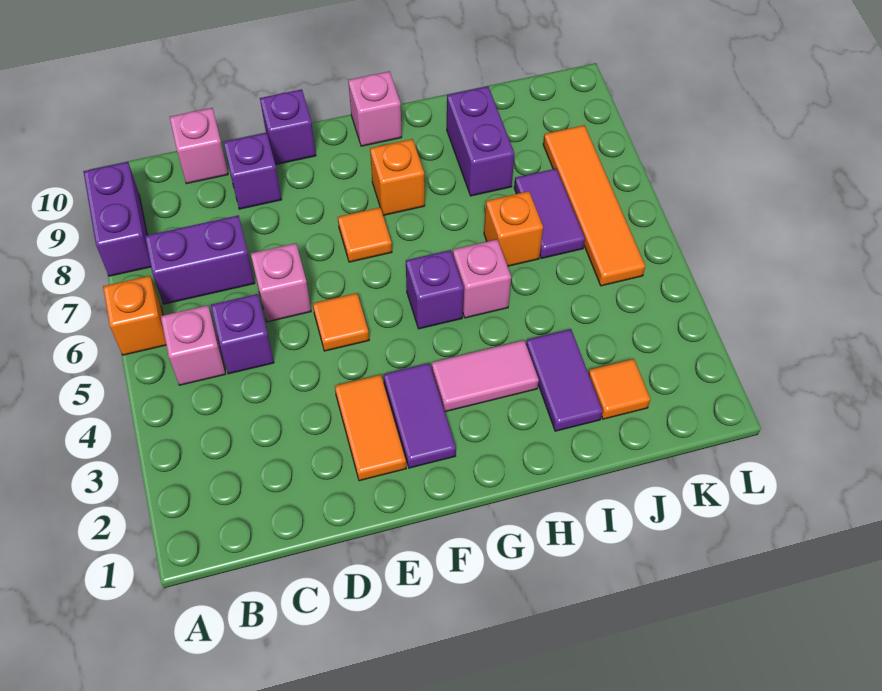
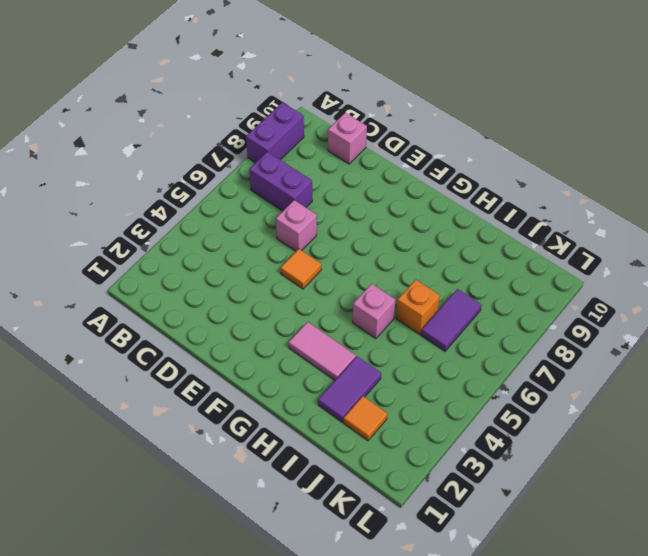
none -> orange 1x1 brick [103,276,166,355]
none -> pink 1x1 brick [161,305,226,385]
none -> purple 1x1 brick [211,294,274,374]

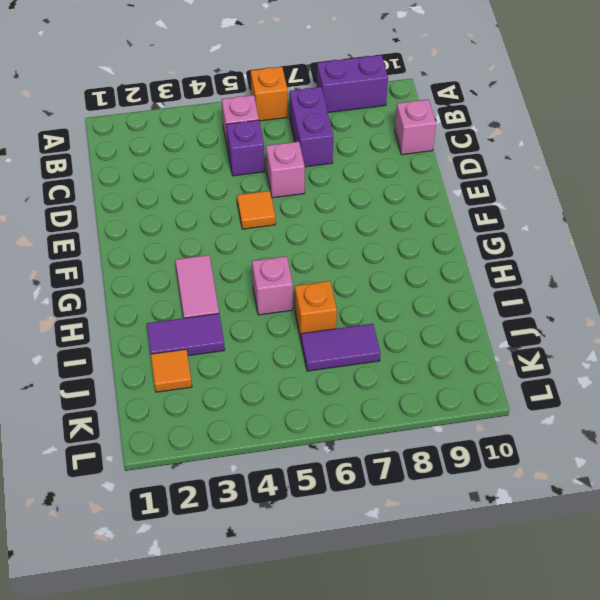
none -> purple 1x1 brick [223,133,282,209]
none -> orange 1x2 tile [335,375,406,481]
none -> purple 1x1 brick [260,89,316,165]

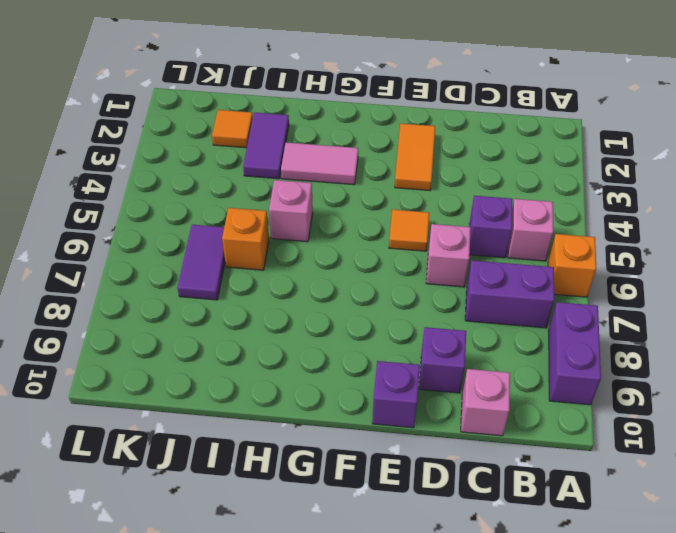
none -> purple 1x2 tile [383,363,456,468]
none -> orange 1x1 tile [338,207,392,262]
none -> purple 1x1 brick [406,250,464,329]

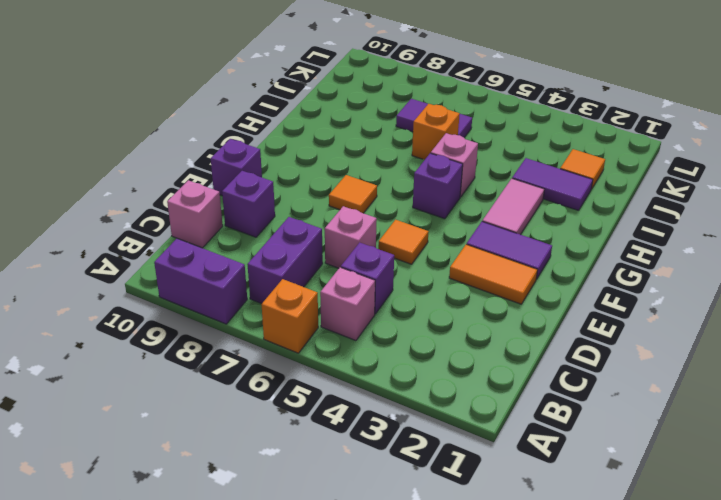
none -> orange 1x1 brick [370,139,425,215]
none -> pink 1x1 brick [348,71,402,146]
none -> purple 1x2 brick [447,86,514,196]

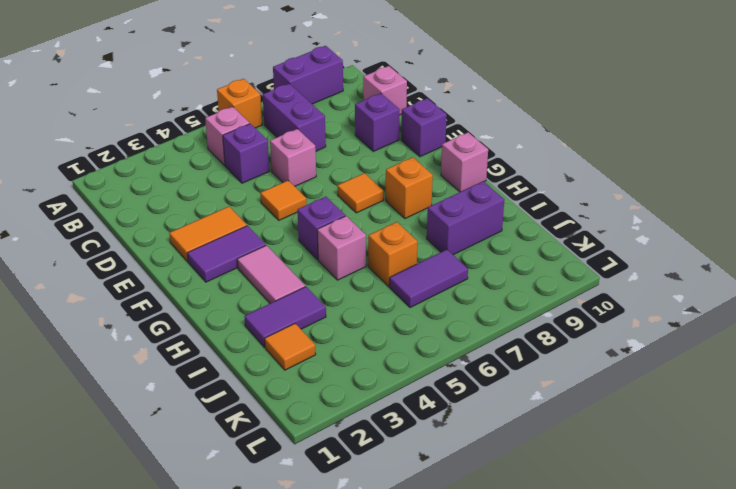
none -> orange 1x4 tile [543,125,645,286]

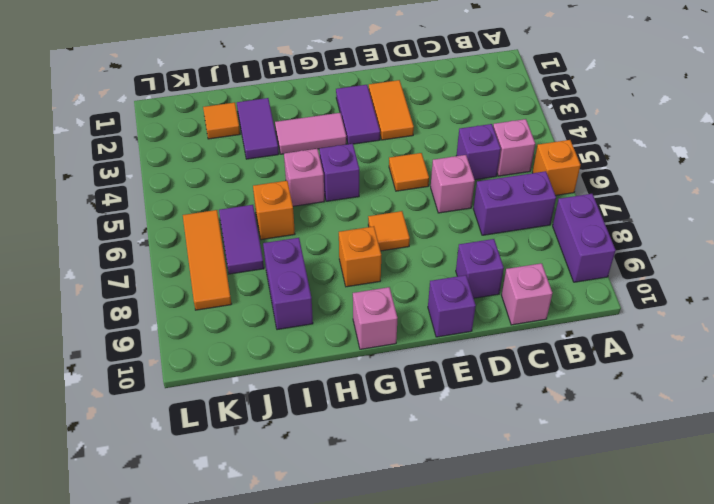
orange 1x3 tile [183,210,231,310] -> orange 1x4 tile [543,125,645,286]

